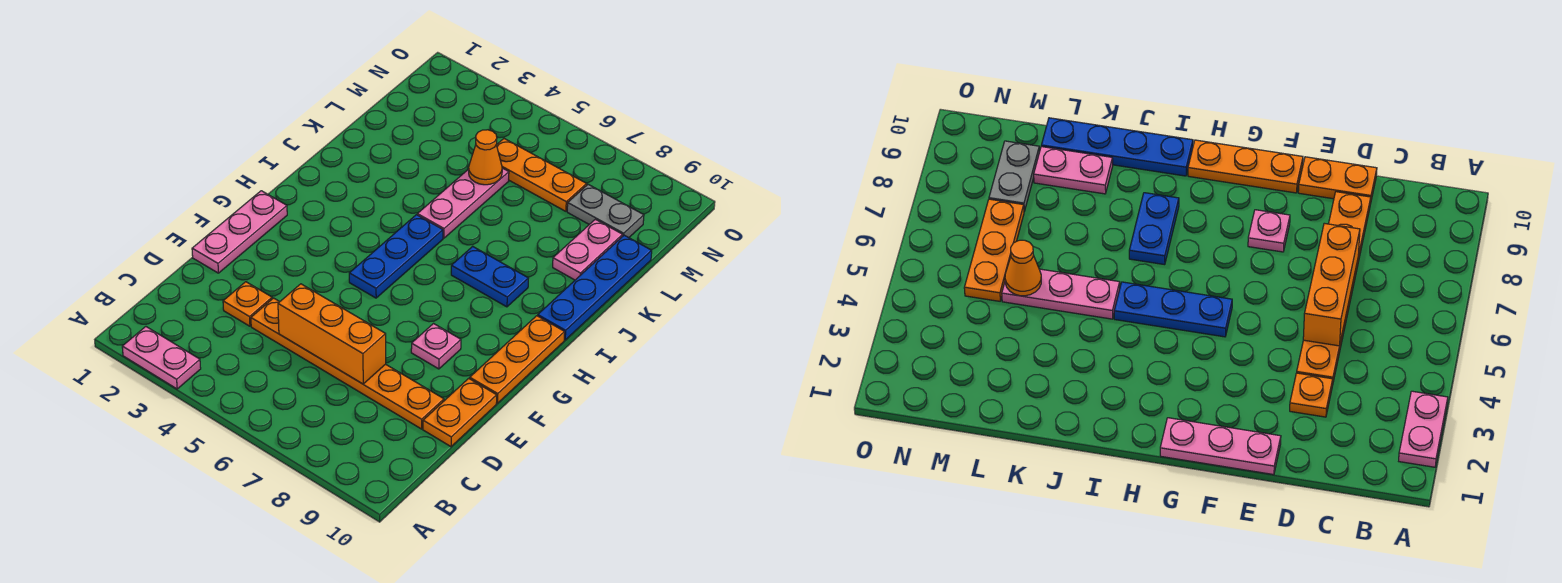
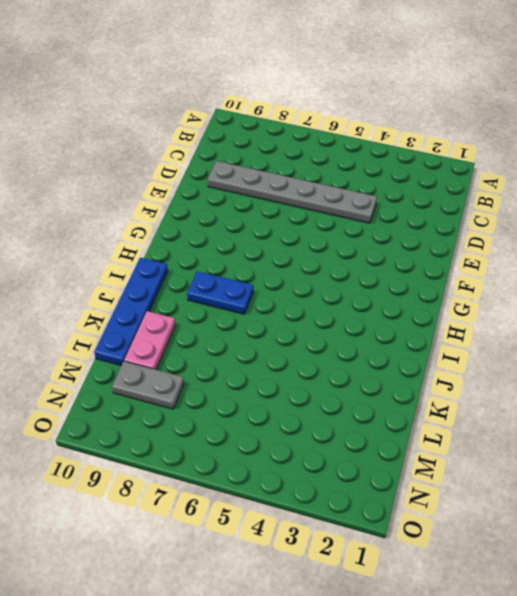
grey 1x6 plate [208,161,377,223] -> orange 1x6 plate [251,298,444,429]
none -> pink 1x2 plate [122,327,201,389]
none -> orange 1x1 plate [223,282,272,326]
none -> orange 1x2 plate [423,378,497,447]

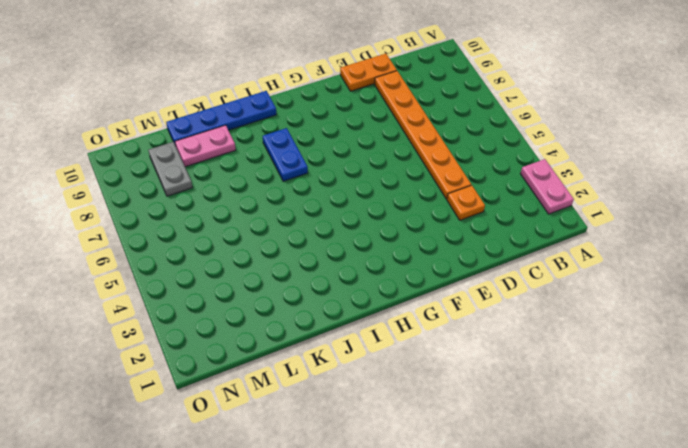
none -> pink 1x3 plate [192,191,287,273]
none -> pink 1x1 plate [411,324,461,369]
none -> orange 1x3 plate [470,316,565,403]

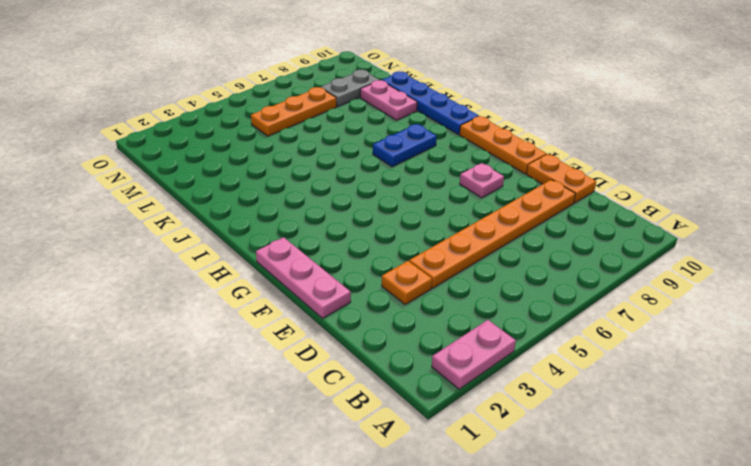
none -> blue 1x3 plate [349,215,443,298]
none -> pink 1x3 plate [417,168,509,238]
none -> orange 1x3 brick [278,284,386,384]

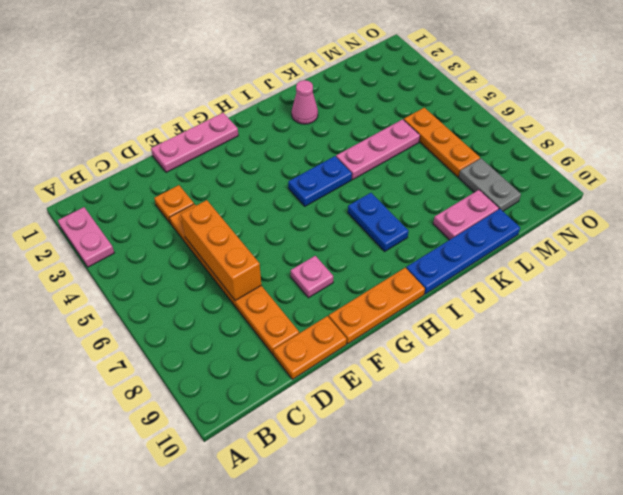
blue 1x2 plate [288,156,352,206] -> blue 1x3 plate [349,215,443,298]
pink 1x1 cone [292,80,318,124] -> none
none -> orange 1x1 cone [469,130,502,185]

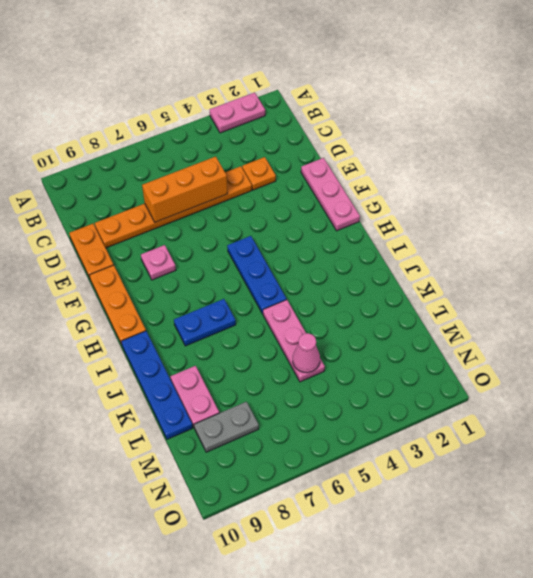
pink 1x1 cone [293,333,320,373] -> orange 1x1 cone [469,130,502,185]
none -> orange 1x3 plate [496,139,587,211]

